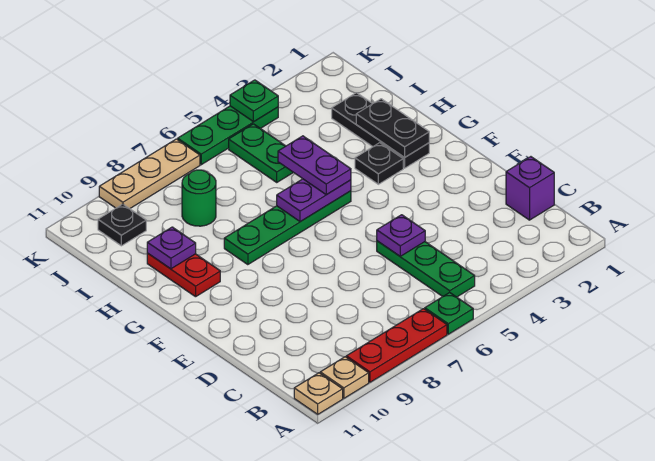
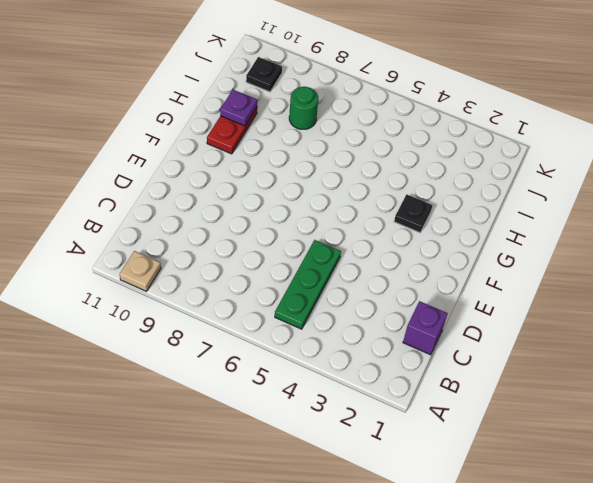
none -> green 1x1 plate [425,293,473,334]
none -> red 1x3 plate [346,309,447,382]
none -> tan 1x1 plate [294,373,343,414]

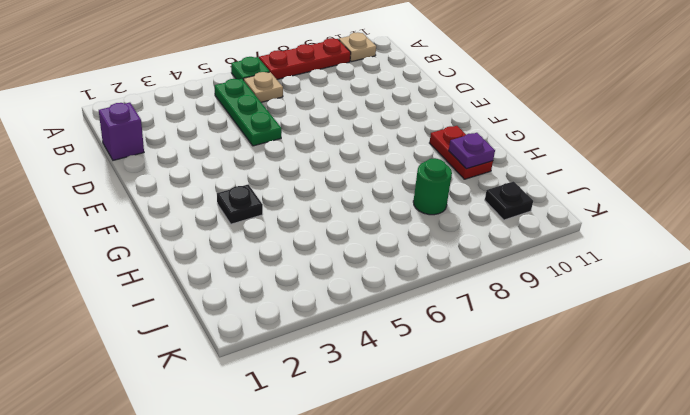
tan 1x1 plate [244,72,283,102] -> tan 1x1 plate moved to [294,373,343,414]
none -> black 1x3 plate [332,93,429,168]
none -> green 1x4 plate [224,191,351,265]
none -> green 1x2 plate [229,124,293,182]

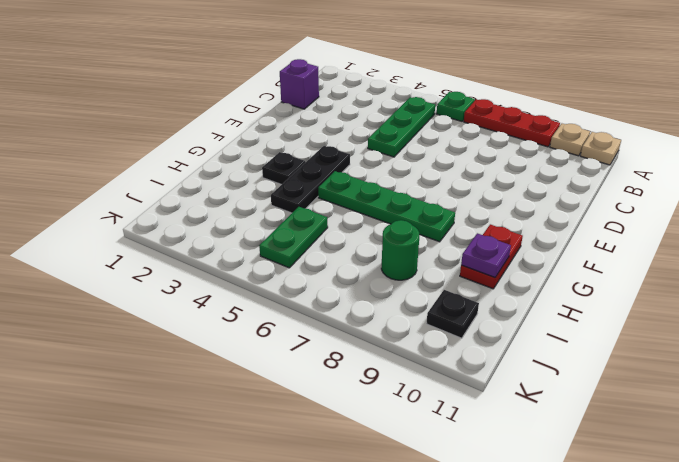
black 1x3 plate [271,146,350,213] -> black 1x3 plate moved to [332,93,429,168]
none -> green 1x3 plate [178,106,278,165]
none -> tan 1x3 plate [99,139,200,209]
none -> purple 1x1 plate [377,215,425,256]

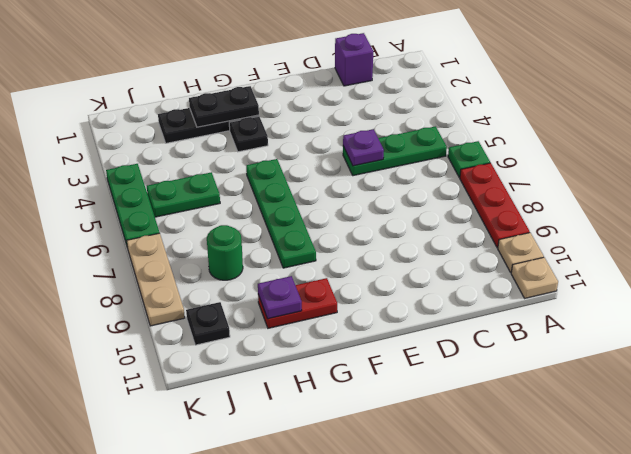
none -> purple 1x2 plate [277,179,351,222]
none -> green 1x1 plate [230,80,278,122]
none -> purple 1x2 plate [278,136,351,195]

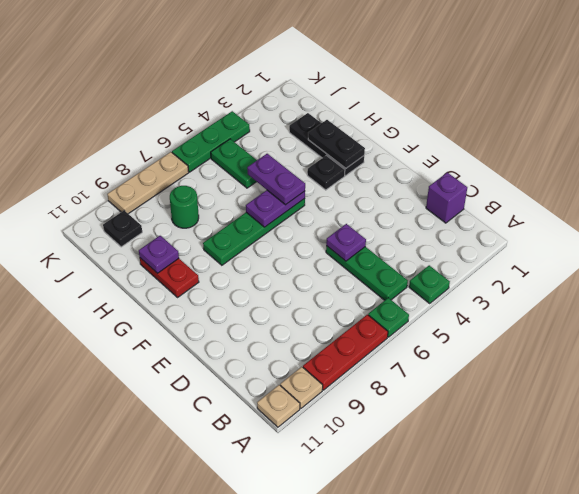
green 1x1 plate [409,265,450,303] -> green 1x1 plate moved to [230,80,278,122]

